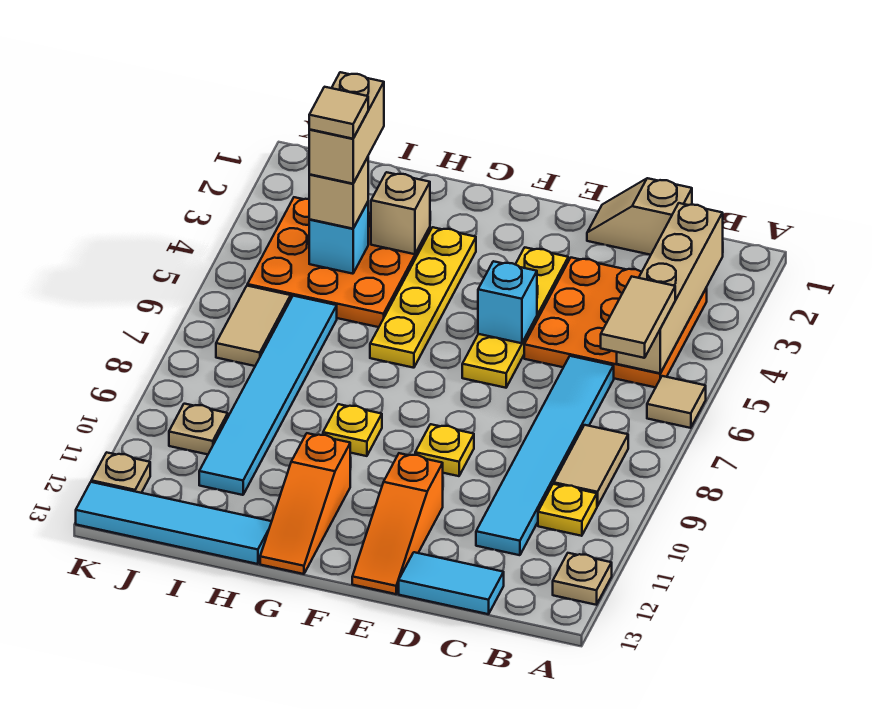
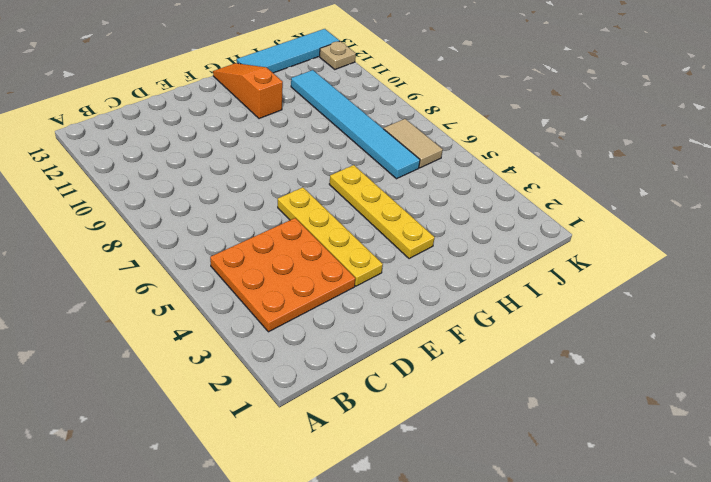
none -> tan 1x1 tile [647,376,706,428]
none -> tan 1x1 plate [553,553,612,605]
none -> tan 1x2 tile [554,425,628,506]

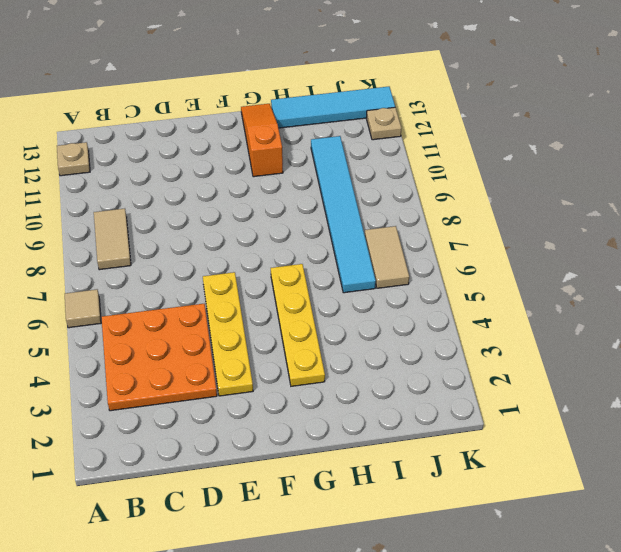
none -> yellow 1x1 plate [538,484,597,536]
none -> tan 1x2 slope [587,178,692,255]
none -> cyan 1x6 tile [476,356,614,555]

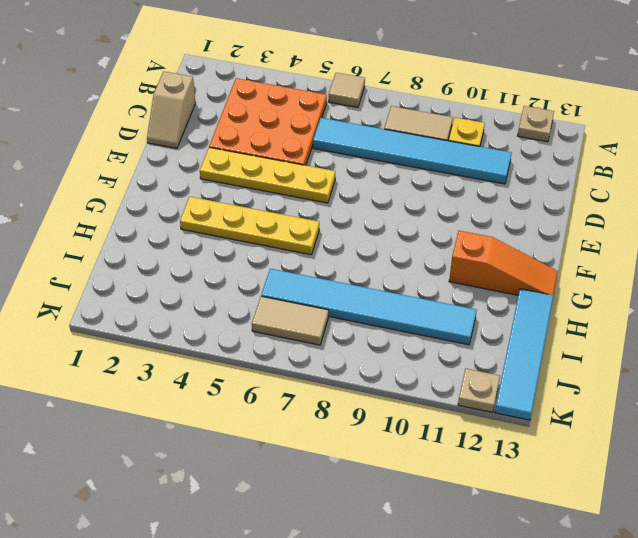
none -> cyan 1x2 tile [399,552,504,614]
none -> yellow 1x1 plate [415,424,474,476]
none -> orange 1x3 slope [352,453,443,594]

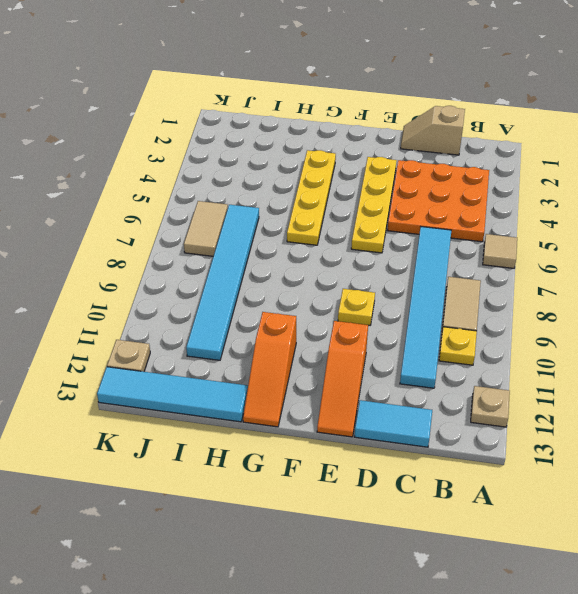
none -> yellow 1x1 plate [323,404,382,456]
none -> orange 3x3 plate [247,197,430,327]
none -> tan 1x1 plate [169,404,228,454]

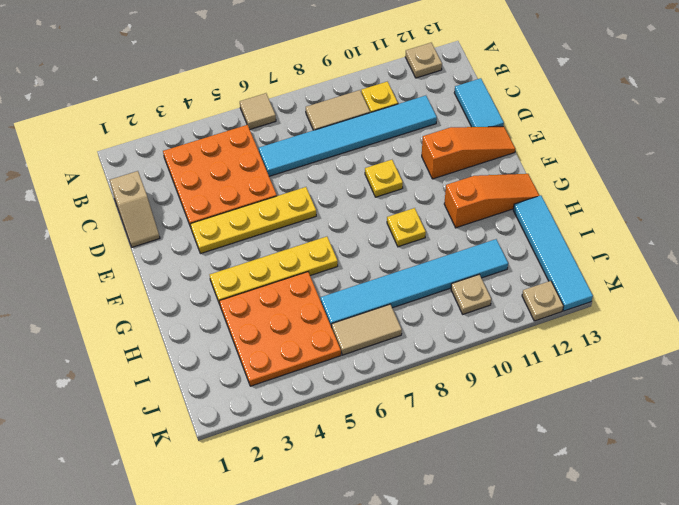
none -> tan 1x4 brick [617,203,723,373]
none -> cyan 1x1 brick [478,261,537,343]
none -> tan 1x1 brick [371,172,430,254]

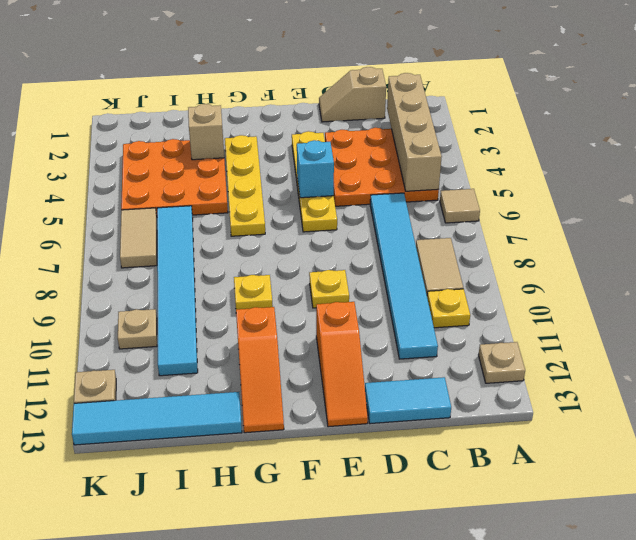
none -> cyan 1x1 brick [309,202,368,274]
none -> tan 1x2 tile [601,277,675,358]
none -> tan 1x1 brick [309,157,368,229]

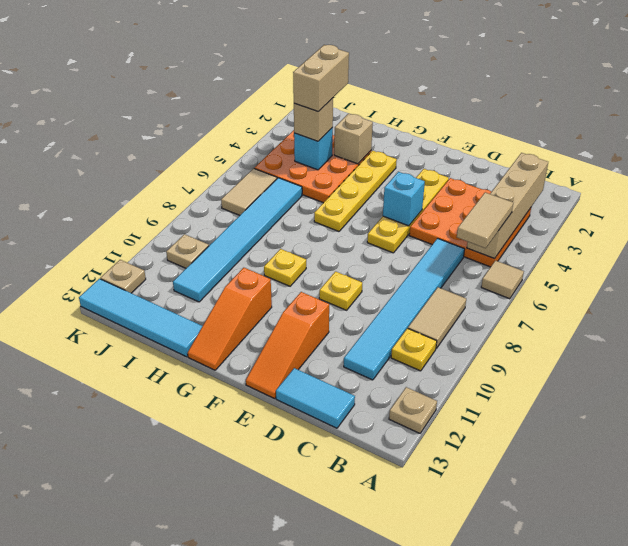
none -> tan 1x2 slope [587,178,692,255]
none -> tan 1x1 tile [309,87,368,139]

